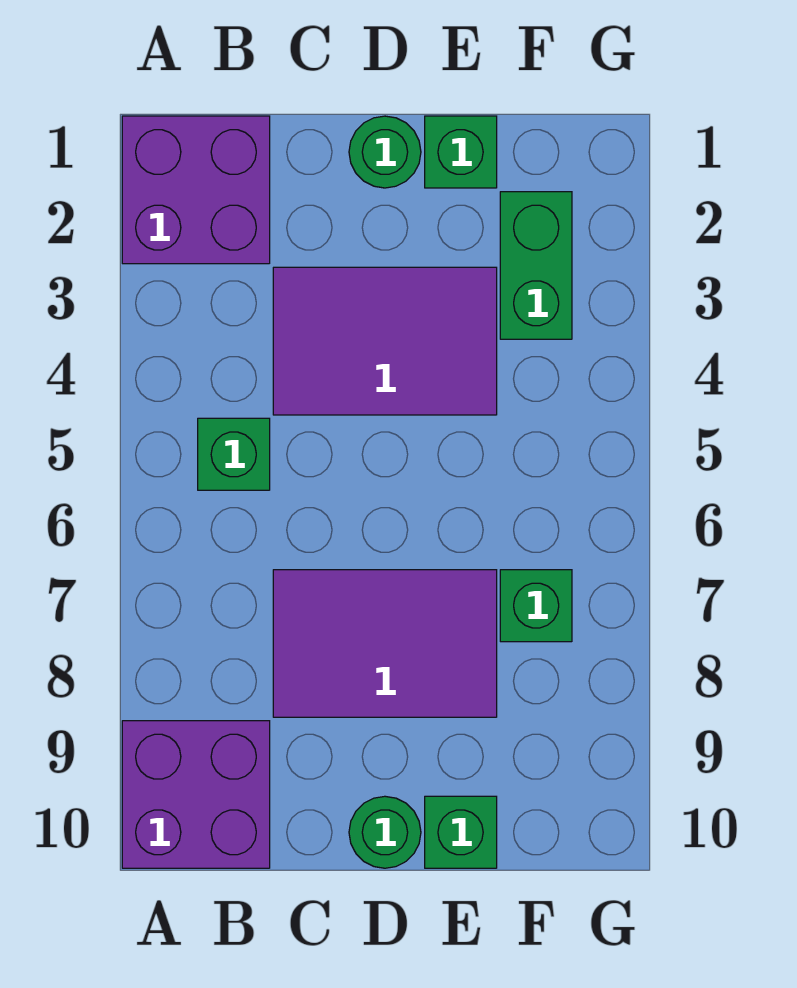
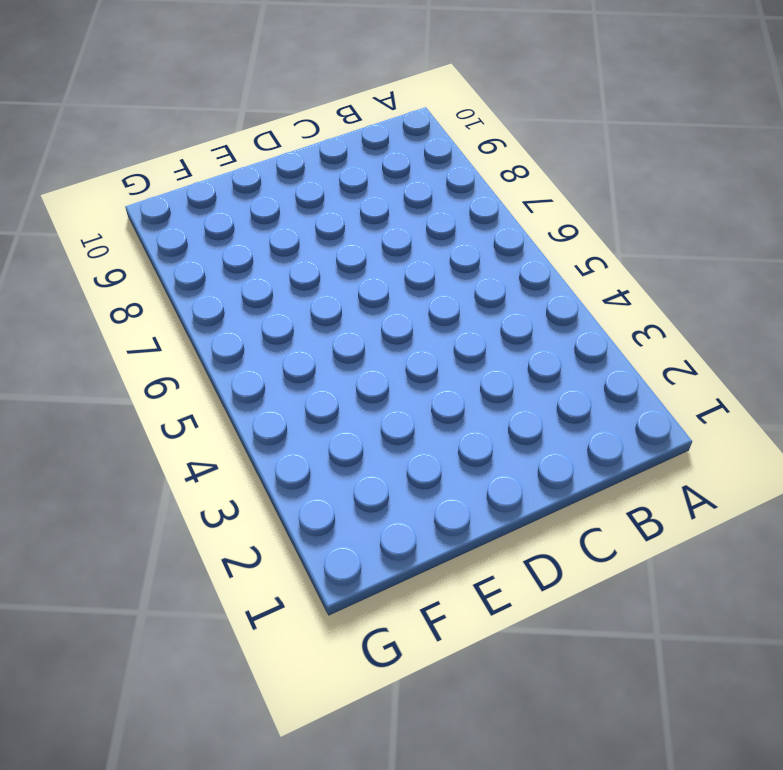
none -> purple 2x2 brick [122,116,270,264]
none -> purple 2x2 brick [122,721,270,868]

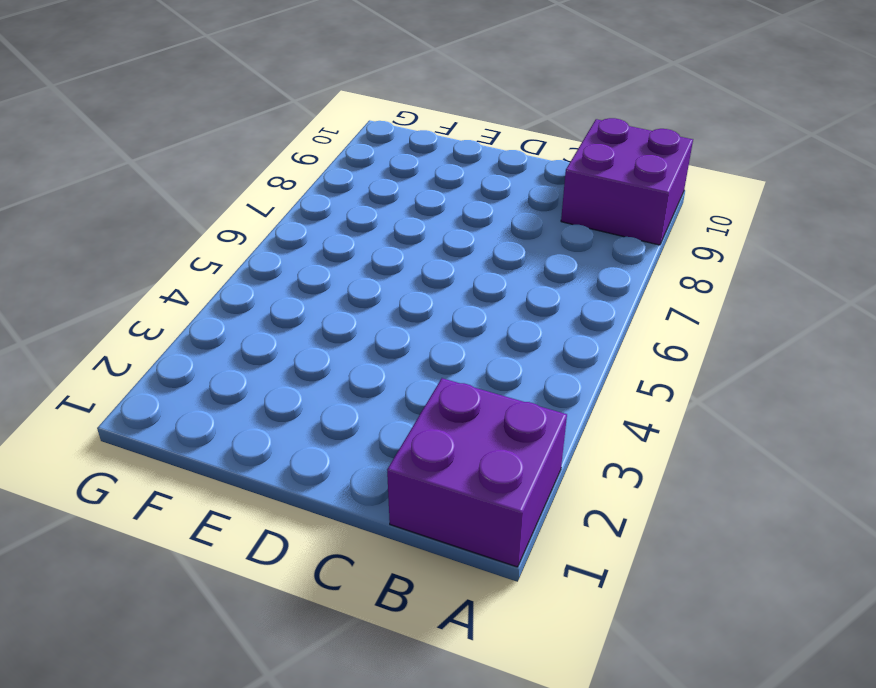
none -> green 1x1 brick [198,418,270,490]
none -> purple 2x3 tile [273,267,497,415]

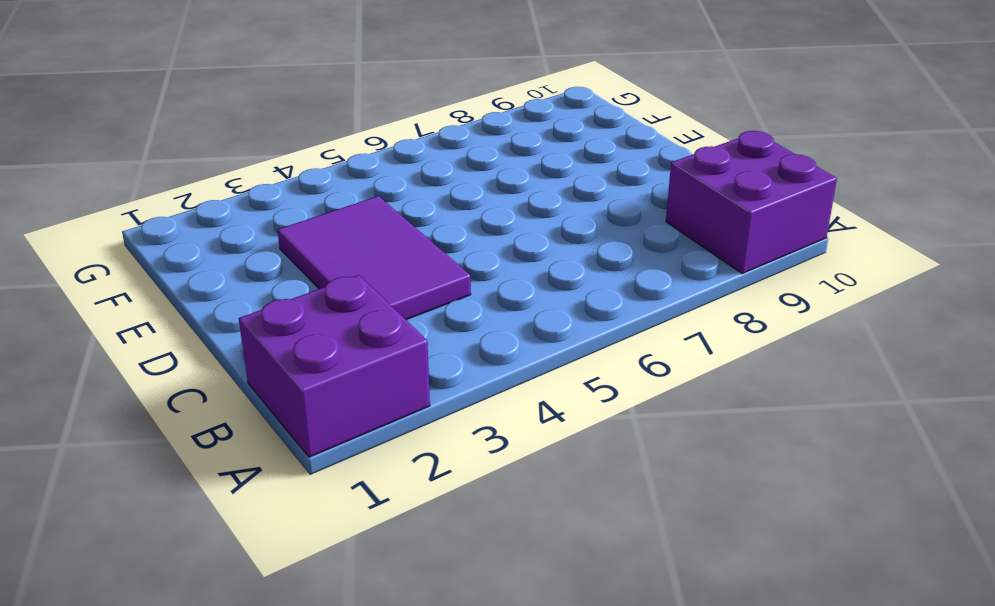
none -> green 1x1 brick [198,418,270,490]
none -> purple 2x3 tile [273,570,497,717]

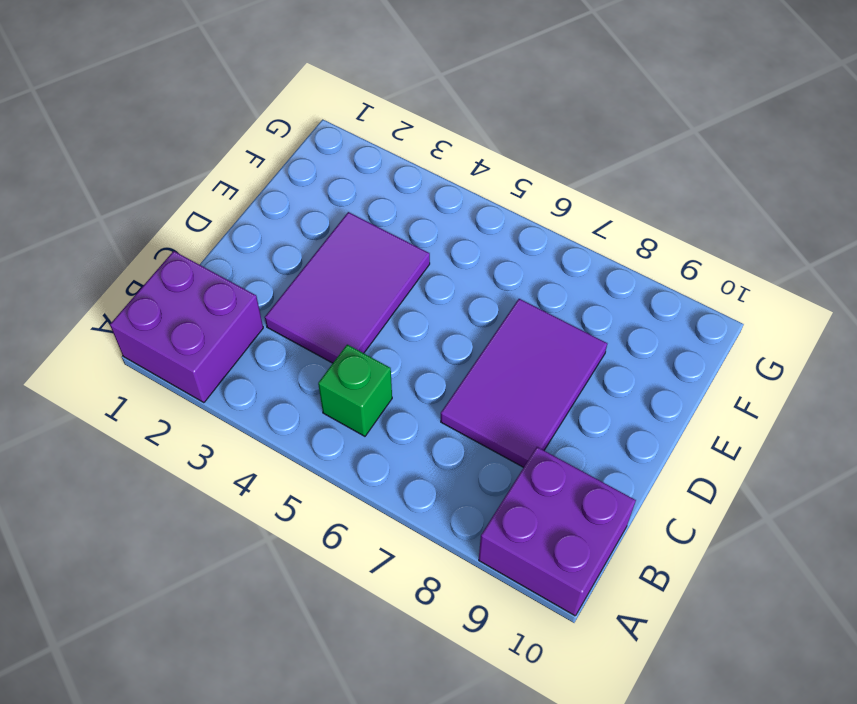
none -> green 1x1 round brick [349,116,421,188]
none -> green 1x1 round brick [349,796,421,868]

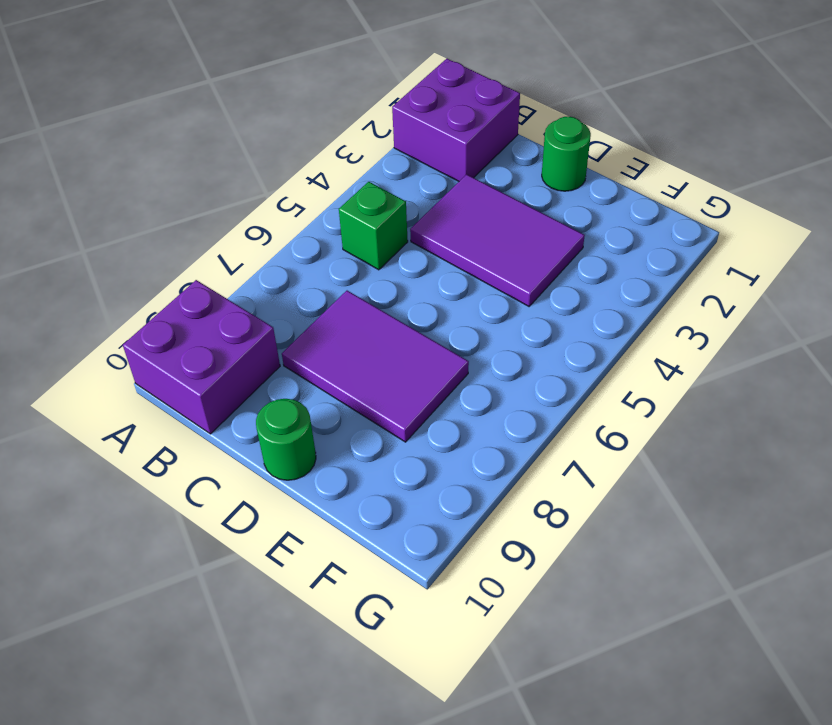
none -> green 1x1 brick [425,116,497,188]
none -> green 1x1 brick [425,796,497,868]

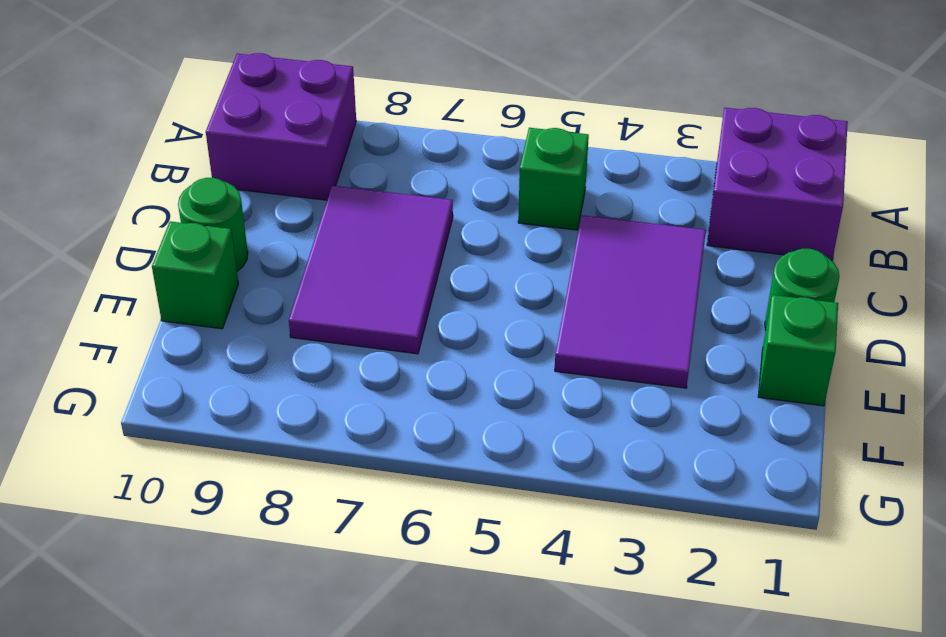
none -> green 1x2 brick [500,192,572,339]
none -> green 1x1 brick [500,570,572,642]

